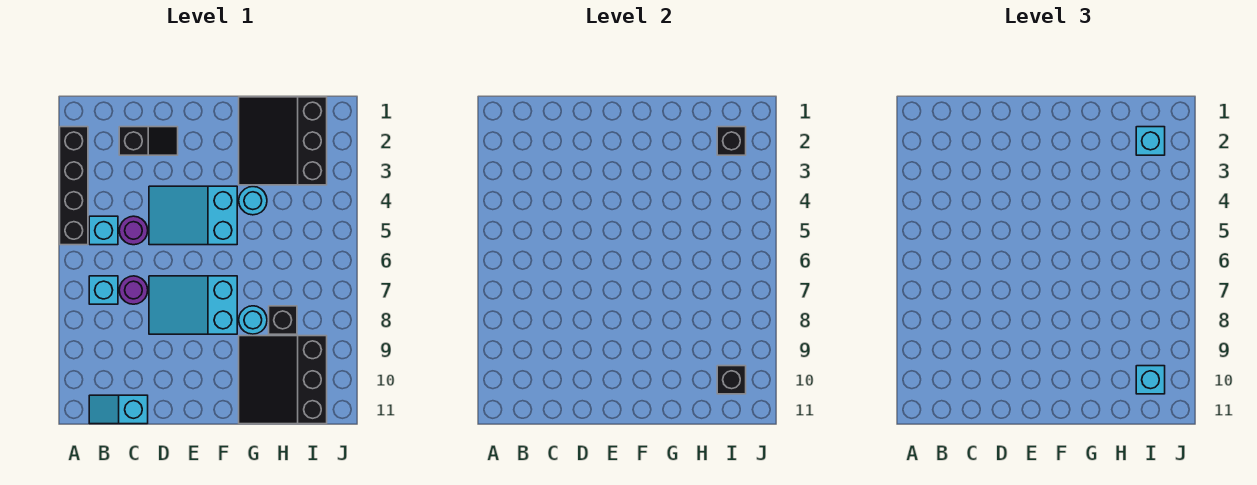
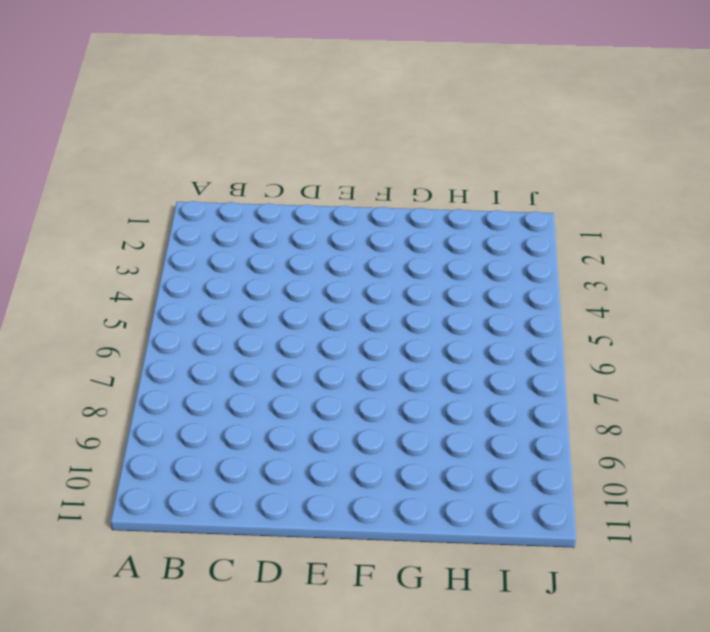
none -> black 1x4 brick [60,127,88,245]
none -> cyan 1x1 brick [89,216,118,245]
none -> cyan 1x1 brick [89,276,118,304]

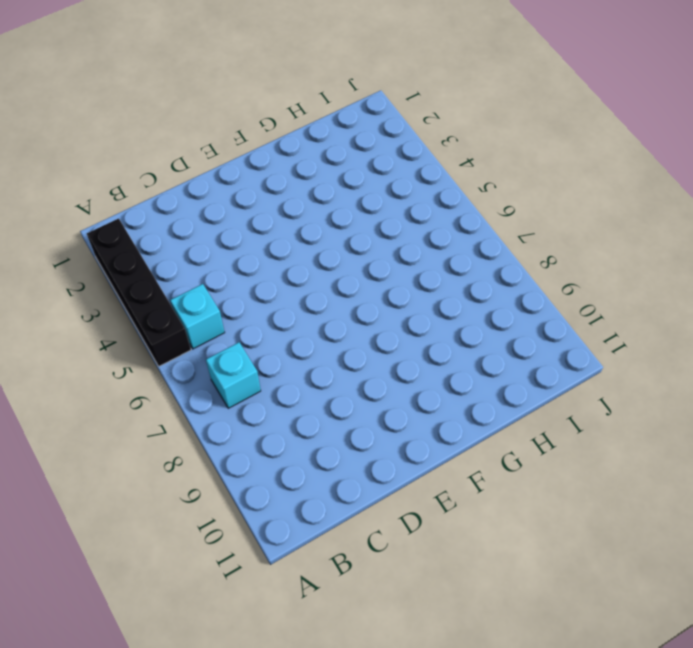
none -> cyan 1x2 slope [89,395,148,424]
none -> black 1x2 slope [119,127,178,155]
none -> purple 1x1 round brick [119,216,148,245]

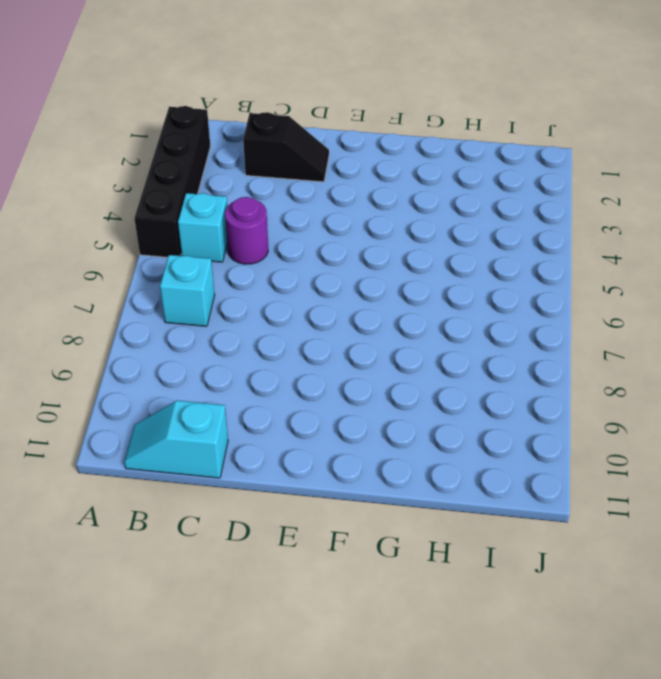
none -> purple 1x1 round brick [119,276,148,304]
none -> cyan 2x3 slope [149,186,237,245]
none -> cyan 2x3 slope [149,276,237,334]

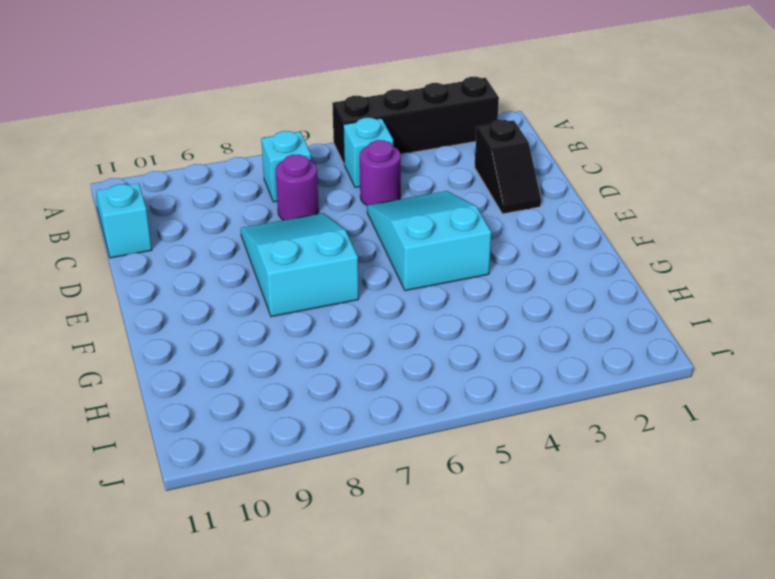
none -> black 3x3 slope [239,97,327,185]
none -> cyan 1x1 round brick [239,187,267,215]
none -> cyan 1x1 round brick [239,306,267,334]

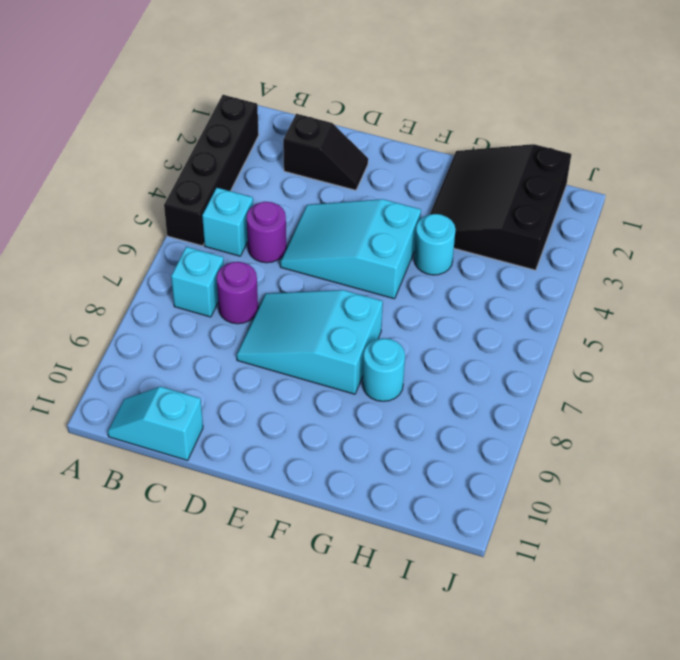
none -> black 3x3 slope [239,336,327,424]
none -> black 1x1 brick [269,306,297,334]
none -> black 1x1 brick [717,127,746,155]

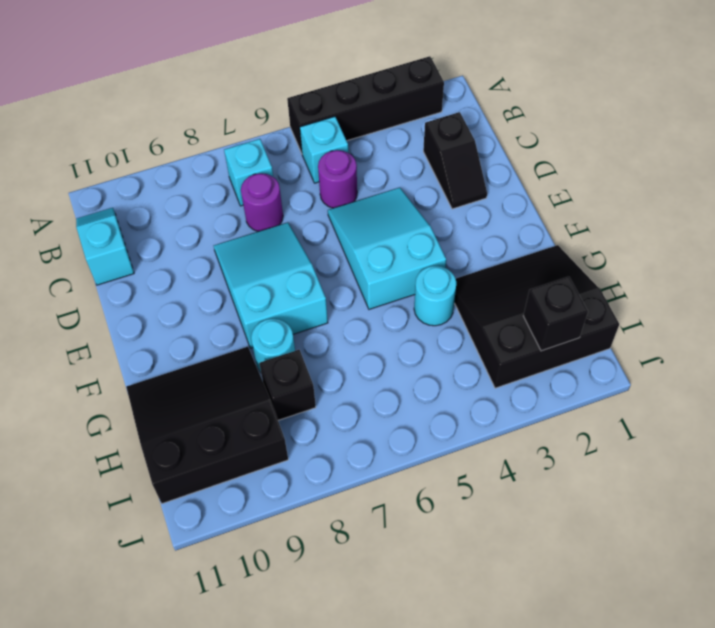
none -> black 1x1 brick [717,366,746,394]
none -> cyan 1x1 brick [1136,127,1165,155]
none -> cyan 1x1 brick [1136,366,1165,394]

